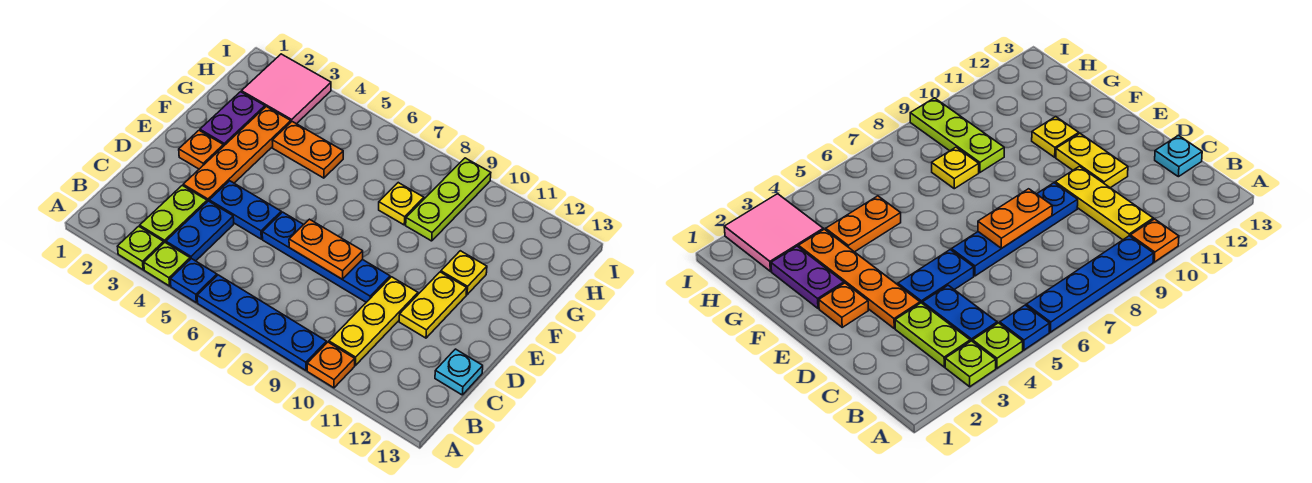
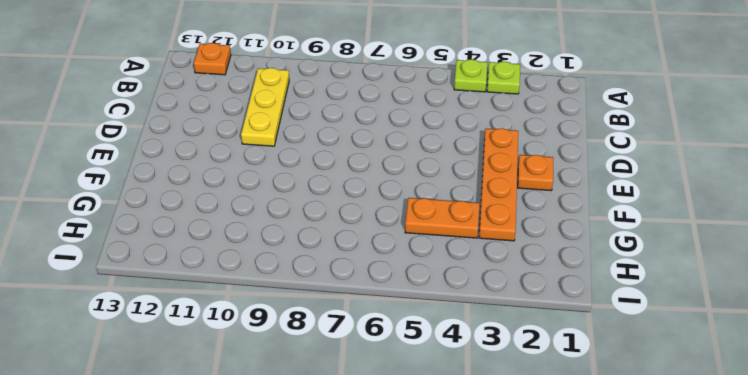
orange 1x1 plate [194,43,231,75] -> orange 1x1 plate moved to [307,342,355,388]
none -> blue 1x1 plate [170,259,217,302]
none -> blue 1x4 plate [197,275,327,370]
none -> lime 1x2 plate [140,185,207,243]

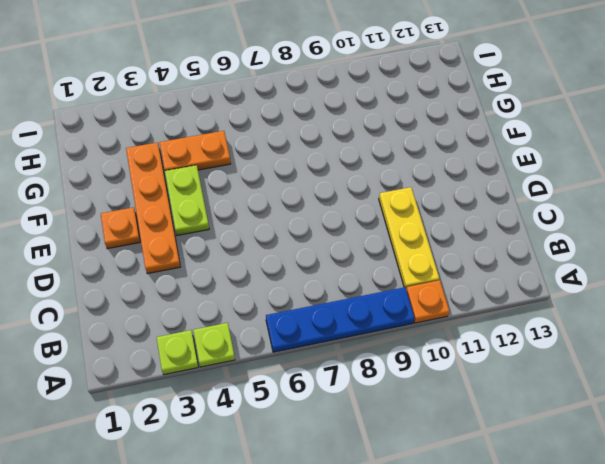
lime 1x2 plate [165,165,209,235] -> lime 1x2 plate moved to [140,185,207,243]
none -> blue 1x1 plate [170,259,217,302]
none -> blue 1x2 plate [166,201,234,261]
none -> cyan 1x1 plate [435,349,483,395]

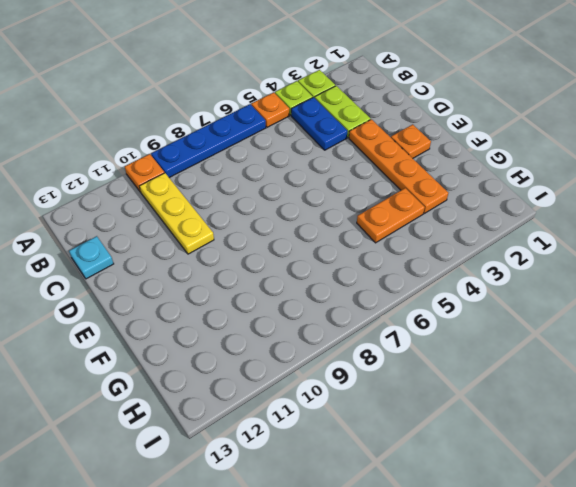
orange 1x1 plate [251,93,289,127] -> blue 1x1 plate [170,259,217,302]
none -> blue 1x2 plate [209,181,281,239]
none -> blue 1x4 plate [262,212,390,302]
none -> yellow 1x2 plate [399,272,467,338]

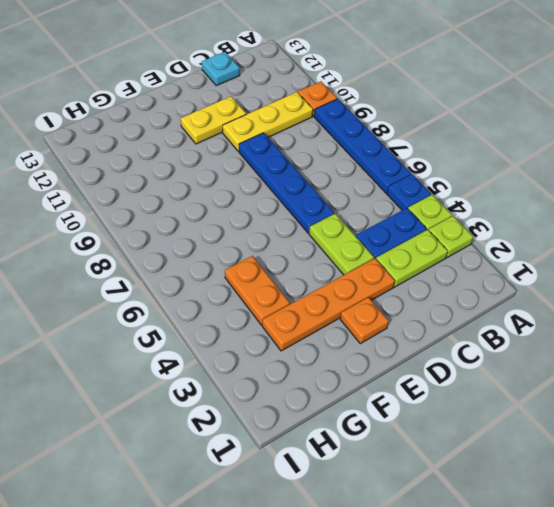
lime 1x2 plate [309,214,374,275] -> blue 1x2 plate [209,181,281,239]
none -> purple 1x2 plate [200,92,265,146]
none -> yellow 1x1 plate [441,251,487,295]
none -> yellow 1x1 plate [379,183,424,225]

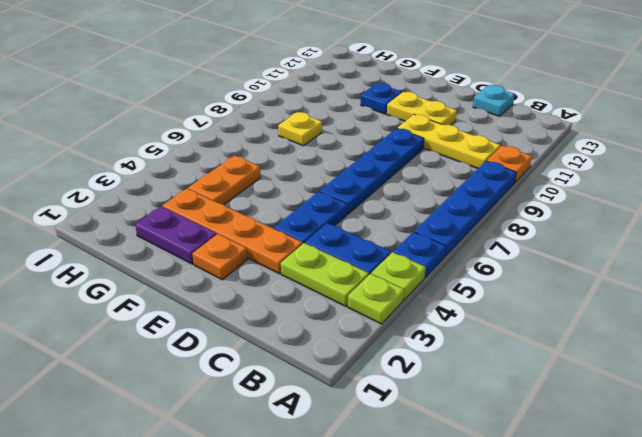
blue 1x1 plate [361,83,402,114] -> yellow 1x1 plate [441,251,487,295]
none -> lime 1x3 plate [406,158,491,241]
none -> pink 2x2 tile [241,54,331,124]
none -> orange 1x2 plate [289,219,363,279]

